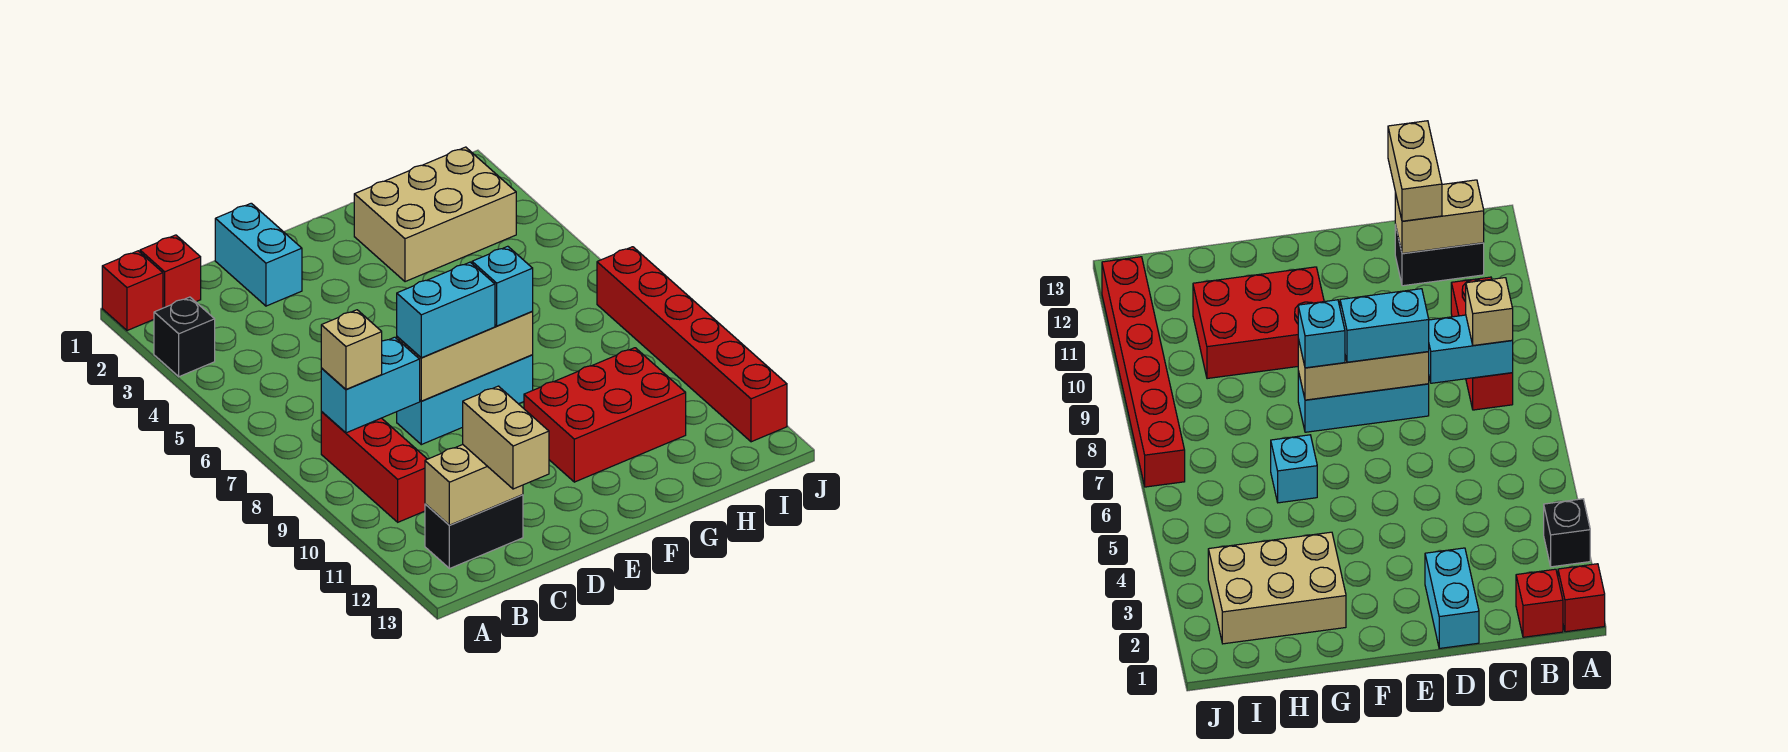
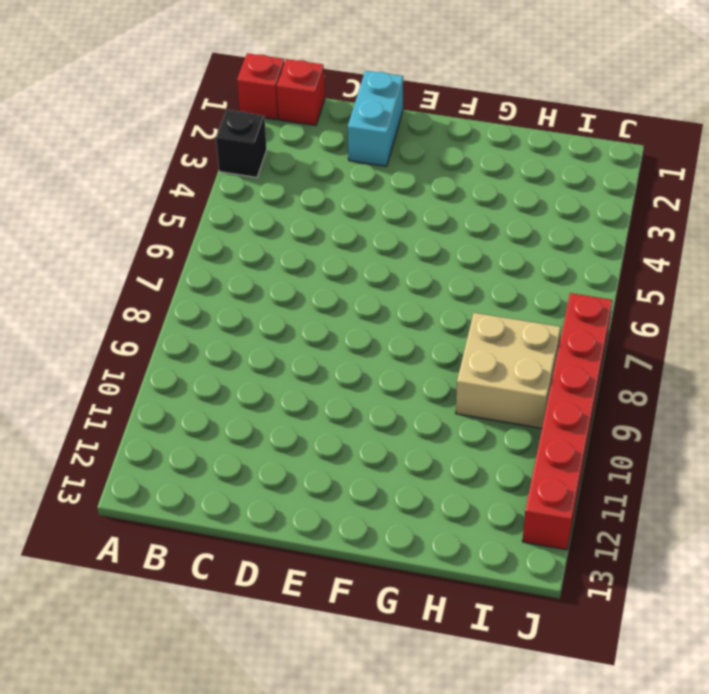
tan 2x2 brick [456,313,561,428] -> none
none -> red 1x3 brick [321,412,427,522]
none -> black 1x2 brick [425,495,523,569]
none -> cyan 1x3 brick [397,355,533,445]

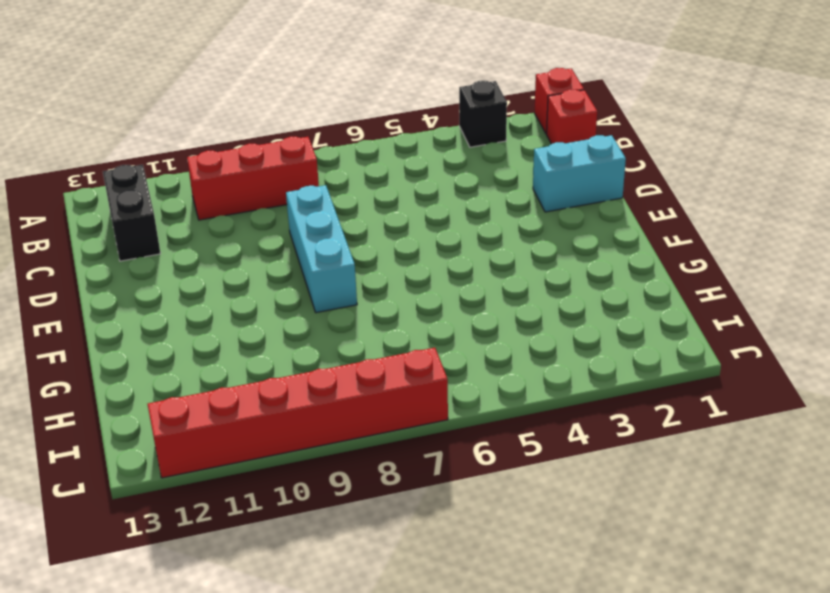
none -> red 2x3 brick [524,348,686,482]
none -> tan 2x3 brick [354,147,516,282]
none -> cyan 1x1 brick [1271,435,1317,503]

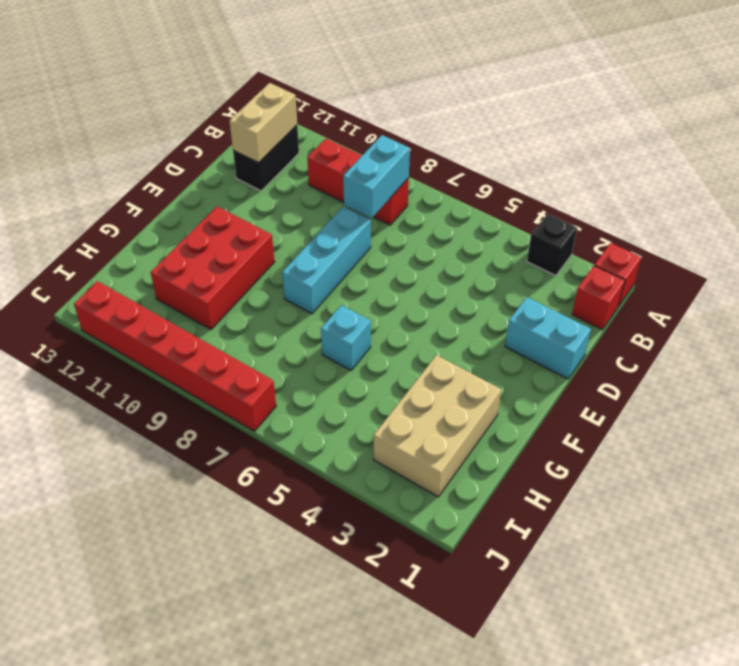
none -> tan 1x3 brick [397,312,533,401]
none -> tan 1x1 brick [321,310,382,390]
none -> tan 1x2 brick [463,386,549,489]

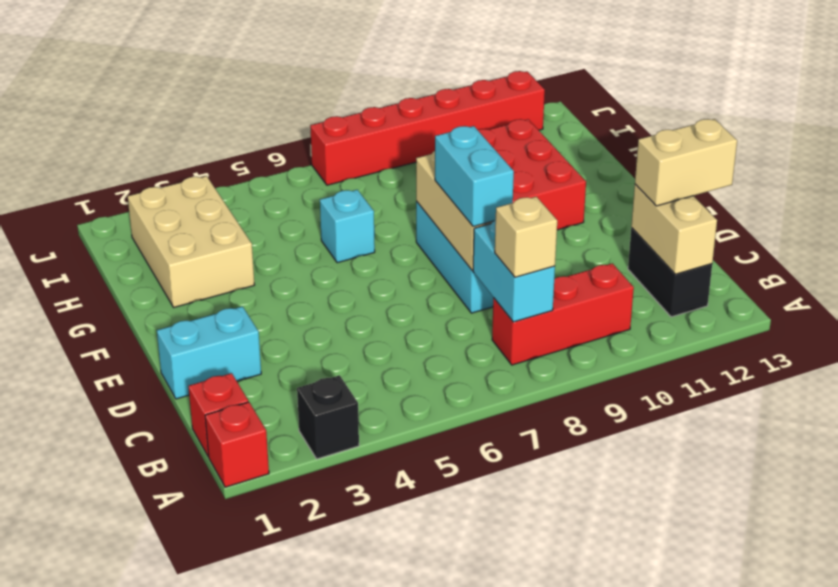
none -> cyan 1x1 brick [472,246,533,326]

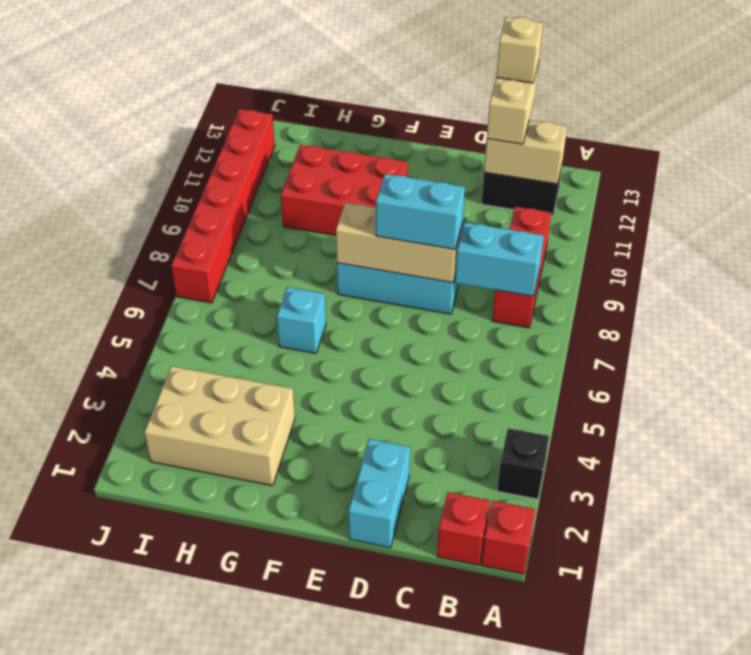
tan 1x1 brick [496,17,543,83] -> tan 1x1 brick moved to [321,310,382,390]
none -> cyan 1x1 brick [472,246,533,326]

